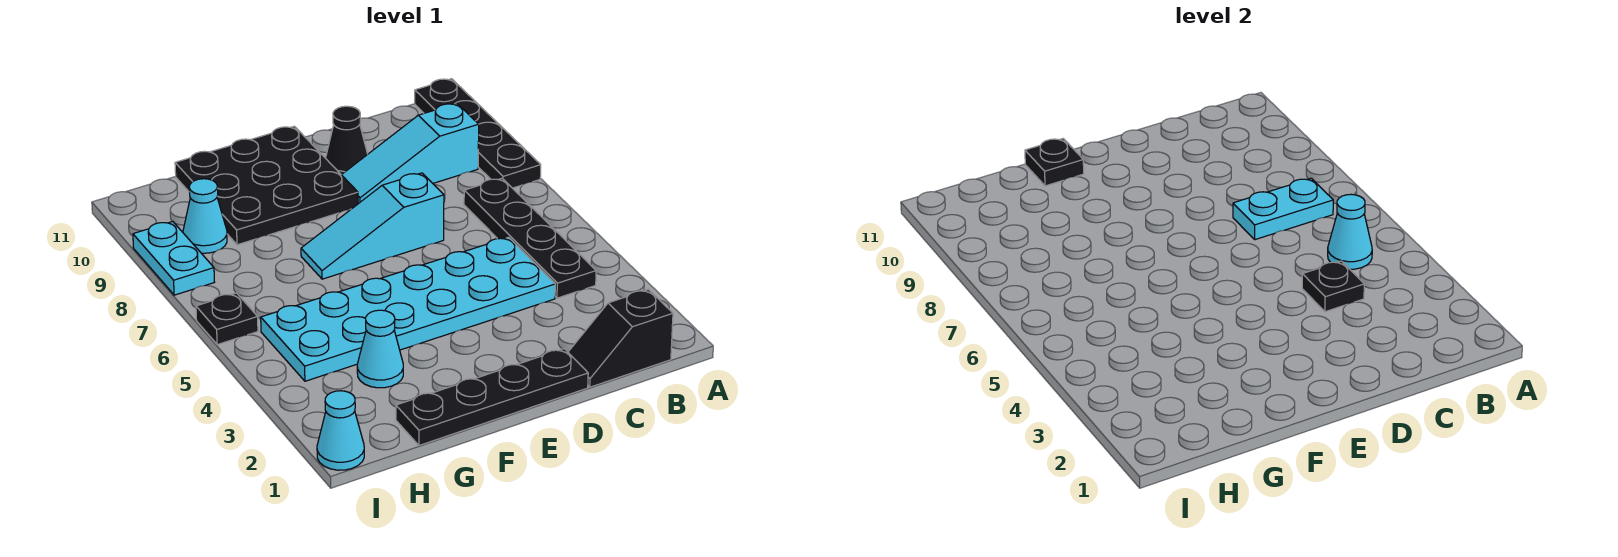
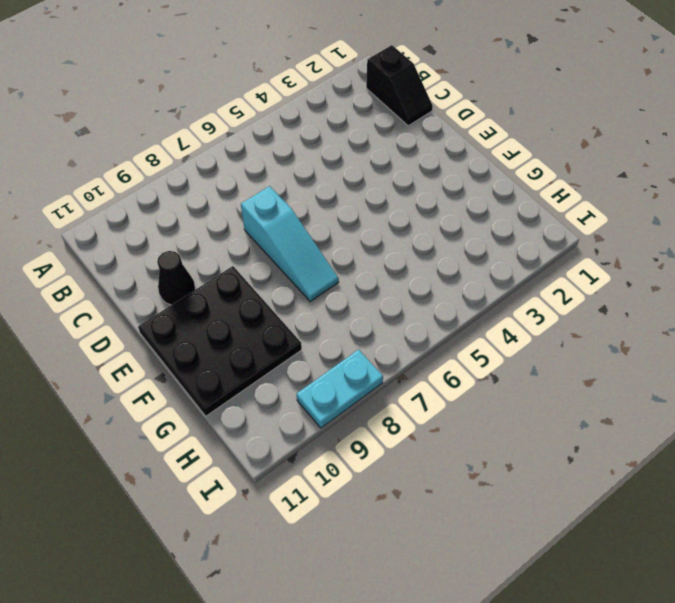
none -> black 1x4 plate [415,79,541,188]
none -> black 1x4 plate [464,178,596,298]
none -> cyan 1x3 slope [342,104,479,204]

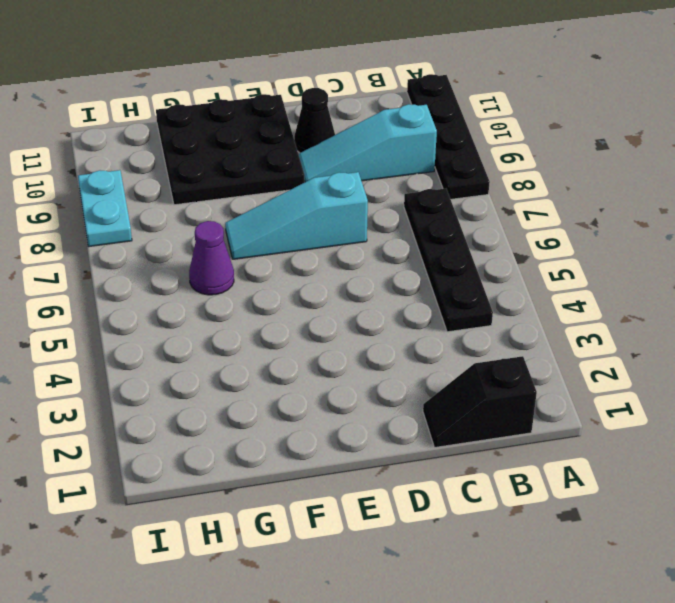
purple 1x1 cone [189,221,234,295] -> none
none -> cyan 2x6 plate [261,237,555,381]
none -> black 1x4 plate [396,349,588,445]
none -> cyan 1x1 cone [357,310,403,388]

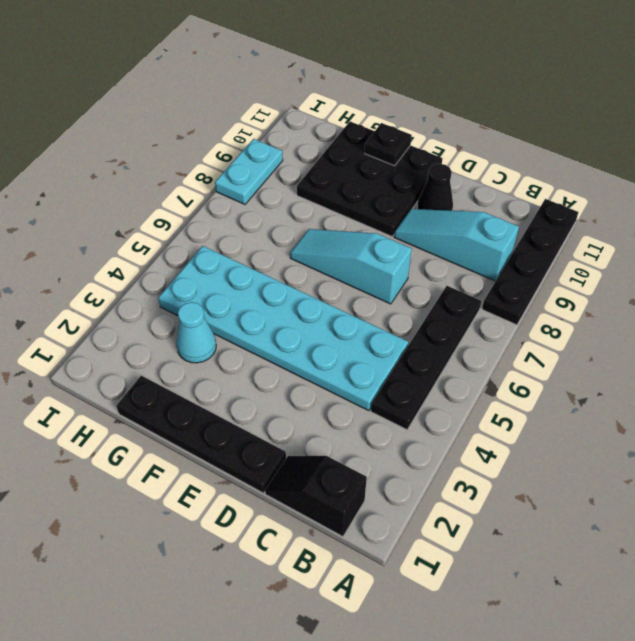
none -> cyan 1x1 cone [183,179,227,253]
none -> cyan 1x1 cone [317,391,364,470]
none -> black 1x1 plate [196,293,258,345]

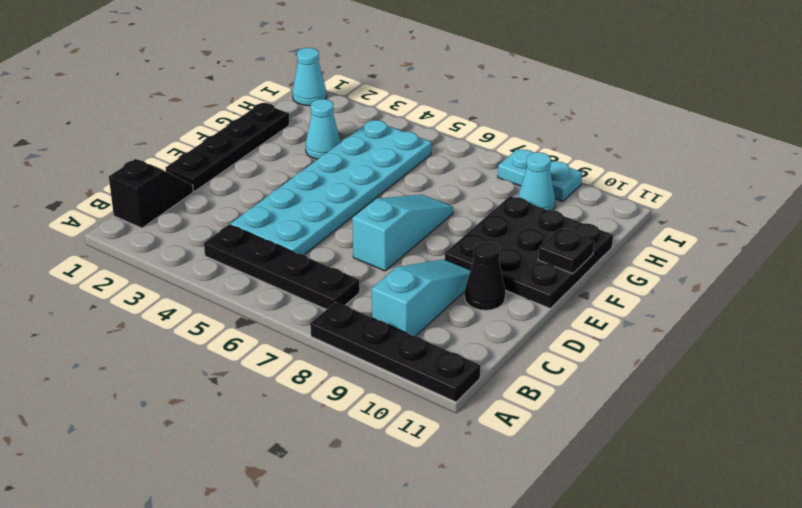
none -> black 1x1 plate [196,293,258,345]
none -> cyan 1x1 cone [1328,194,1372,269]
none -> cyan 1x2 plate [1233,178,1333,240]

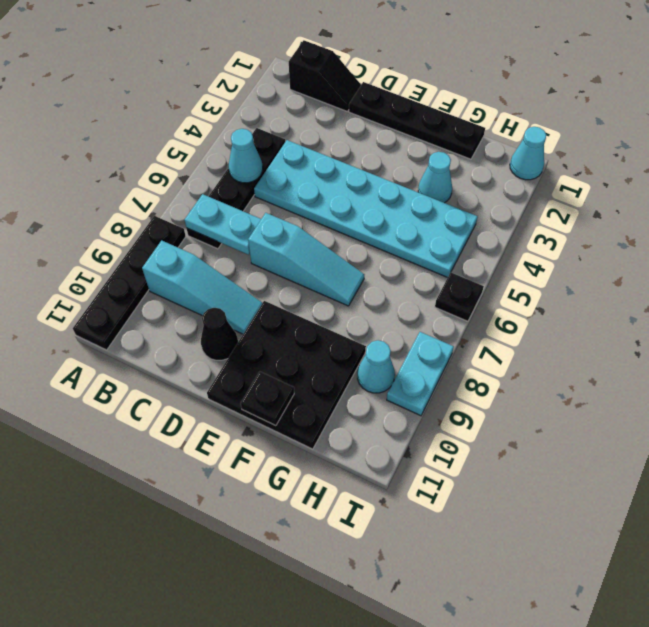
none -> black 1x1 plate [1302,261,1364,312]

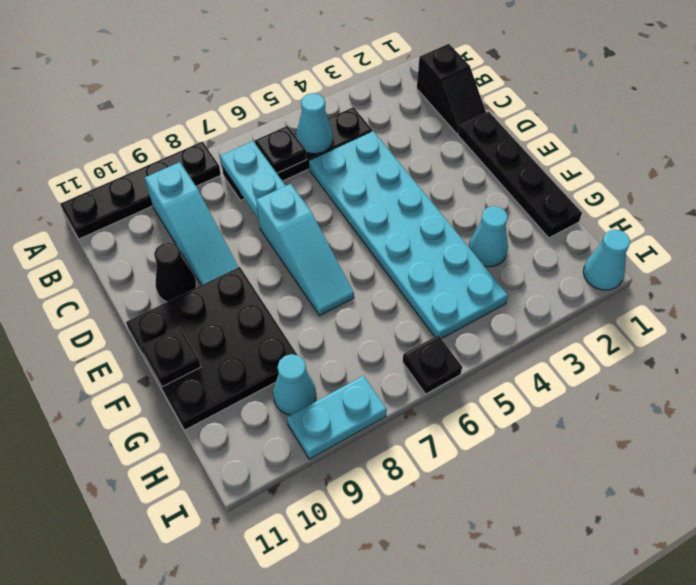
black 1x1 plate [255,126,306,173] -> black 1x1 plate moved to [1302,261,1364,312]

